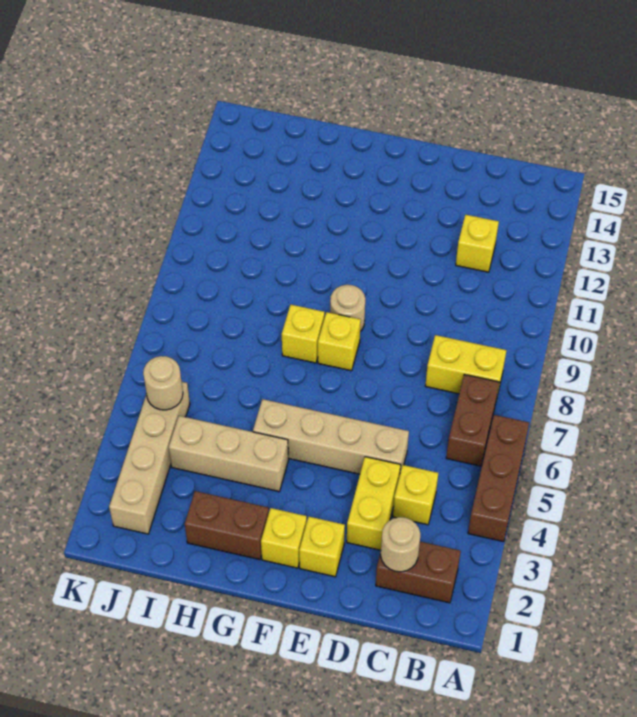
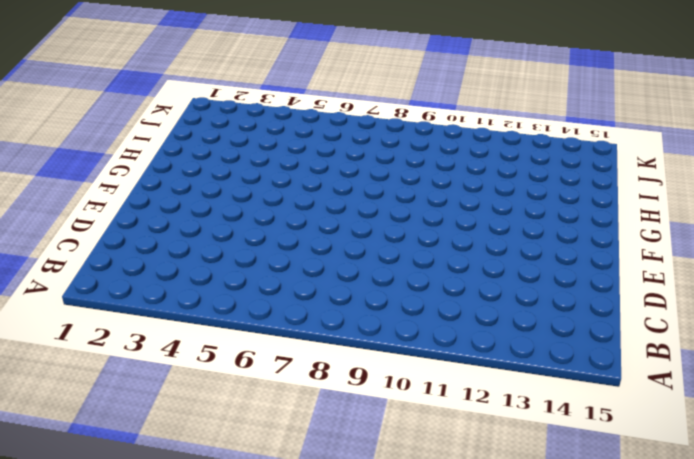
none -> brown 1x3 brick [468,415,529,542]
none -> brown 1x2 brick [376,542,461,603]
none -> brown 1x2 brick [446,374,499,466]

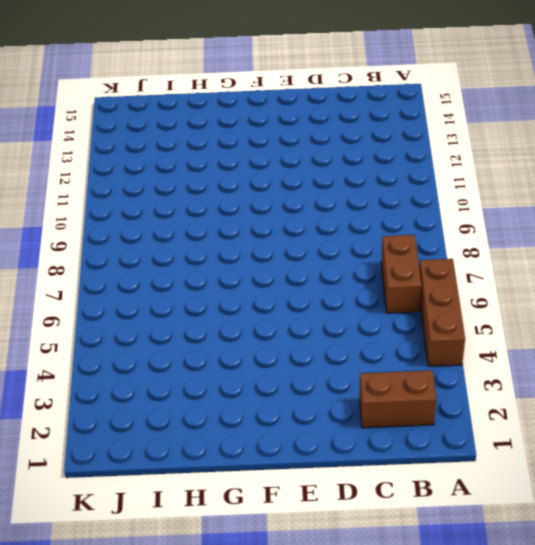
none -> yellow 1x2 brick [425,335,507,395]
none -> yellow 1x1 brick [393,465,438,525]
none -> yellow 1x1 brick [456,215,499,272]

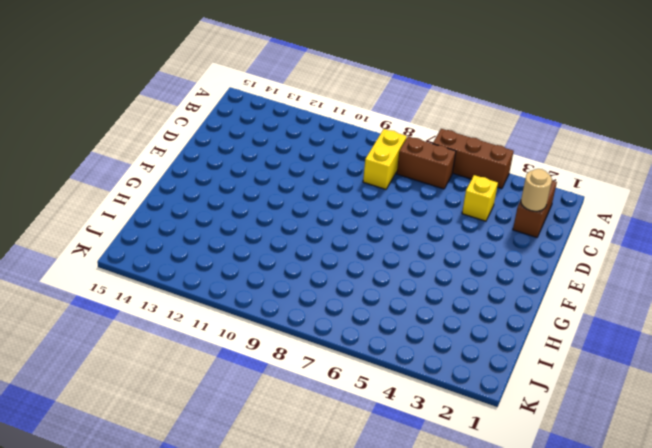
none -> yellow 1x1 brick [456,215,499,272]
none -> yellow 1x2 brick [347,457,401,550]
none -> tan 1x4 brick [253,399,409,474]

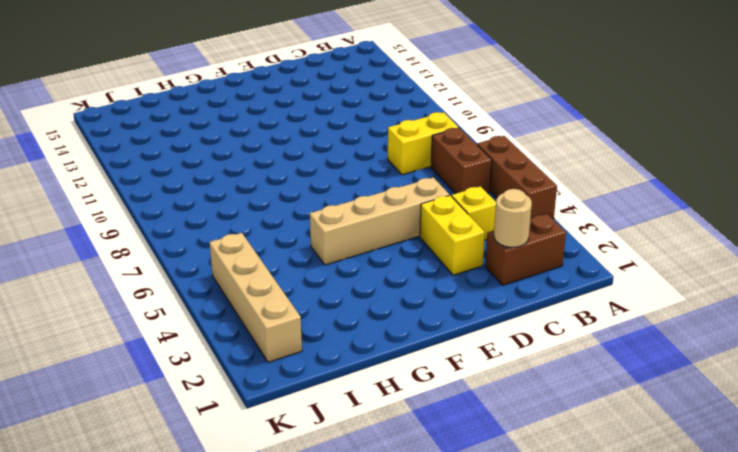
none -> yellow 1x1 brick [456,215,499,272]
none -> yellow 1x1 brick [299,517,345,577]
none -> yellow 1x1 brick [261,508,307,568]

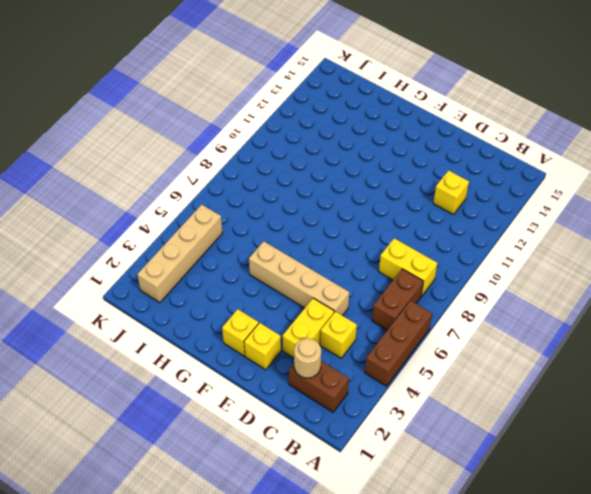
none -> yellow 1x1 brick [318,312,361,371]
none -> tan 1x1 round brick [330,285,365,331]
none -> brown 1x2 brick [185,491,269,560]

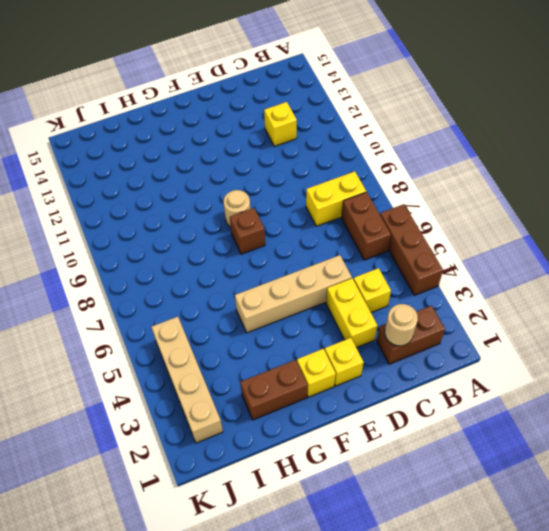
brown 1x1 brick [230,208,265,254] -> yellow 1x1 brick [318,312,361,371]
none -> tan 1x3 brick [169,416,289,491]
none -> yellow 1x1 brick [282,305,325,363]
none -> tan 1x1 round brick [143,356,183,410]

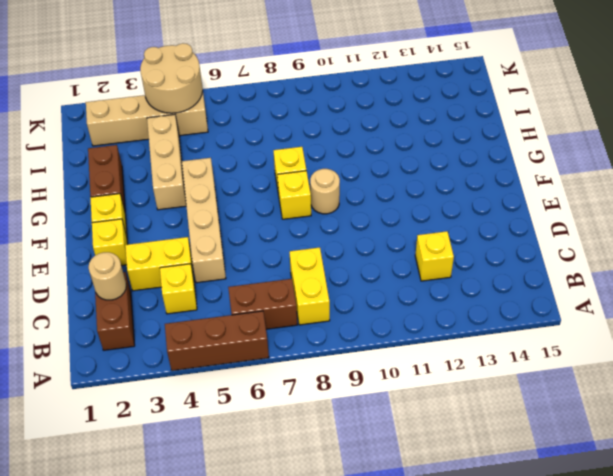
tan 2x2 round brick [140,43,203,113] -> tan 1x1 round brick [143,356,183,410]

